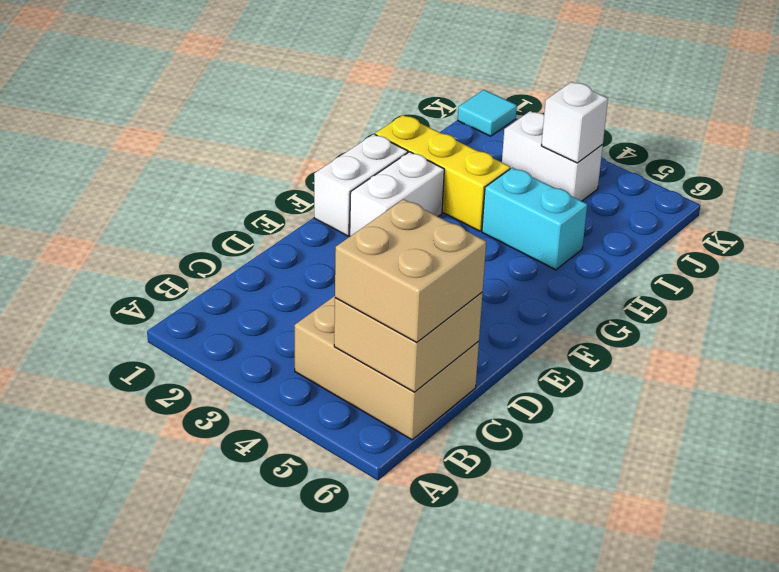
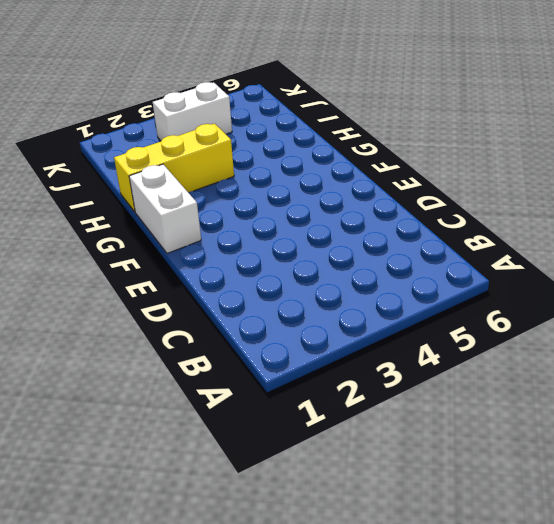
none -> tan 2x3 brick [295,296,479,440]
none -> white 1x2 brick [350,152,444,236]

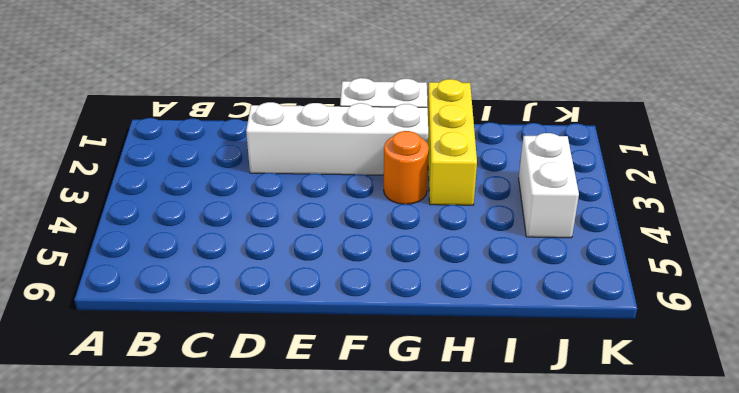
white 1x4 brick [246,102,428,175] -> white 1x2 brick [350,152,444,236]
orange 1x1 round brick [384,131,429,204] -> none
none -> tan 2x3 brick [295,296,479,440]
none -> cyan 1x2 brick [482,168,587,270]

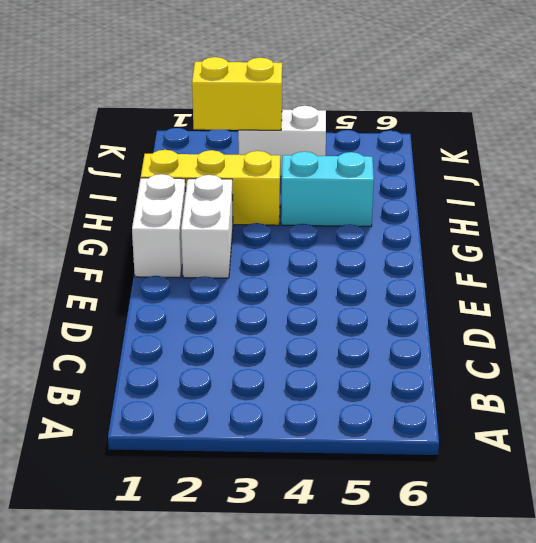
yellow 1x2 brick [192,57,282,130] -> none
none -> tan 2x3 brick [295,296,479,440]
none -> cyan 1x1 tile [458,90,517,136]

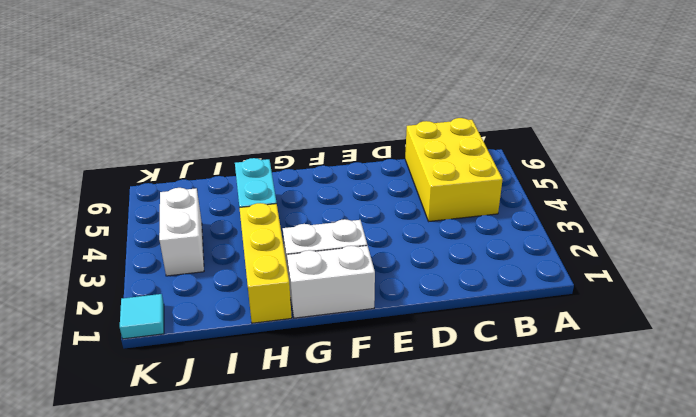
yellow 2x3 brick [405,118,503,221] -> tan 2x3 brick [295,296,479,440]
none -> tan 2x2 brick [334,292,483,392]
none -> white 1x1 brick [541,82,608,163]

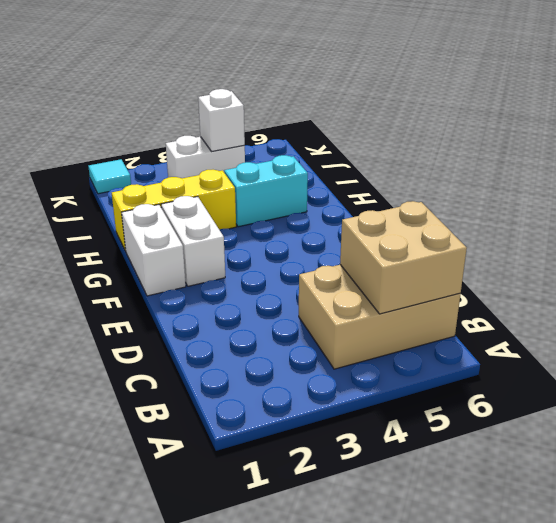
none -> tan 2x2 brick [335,199,486,343]

